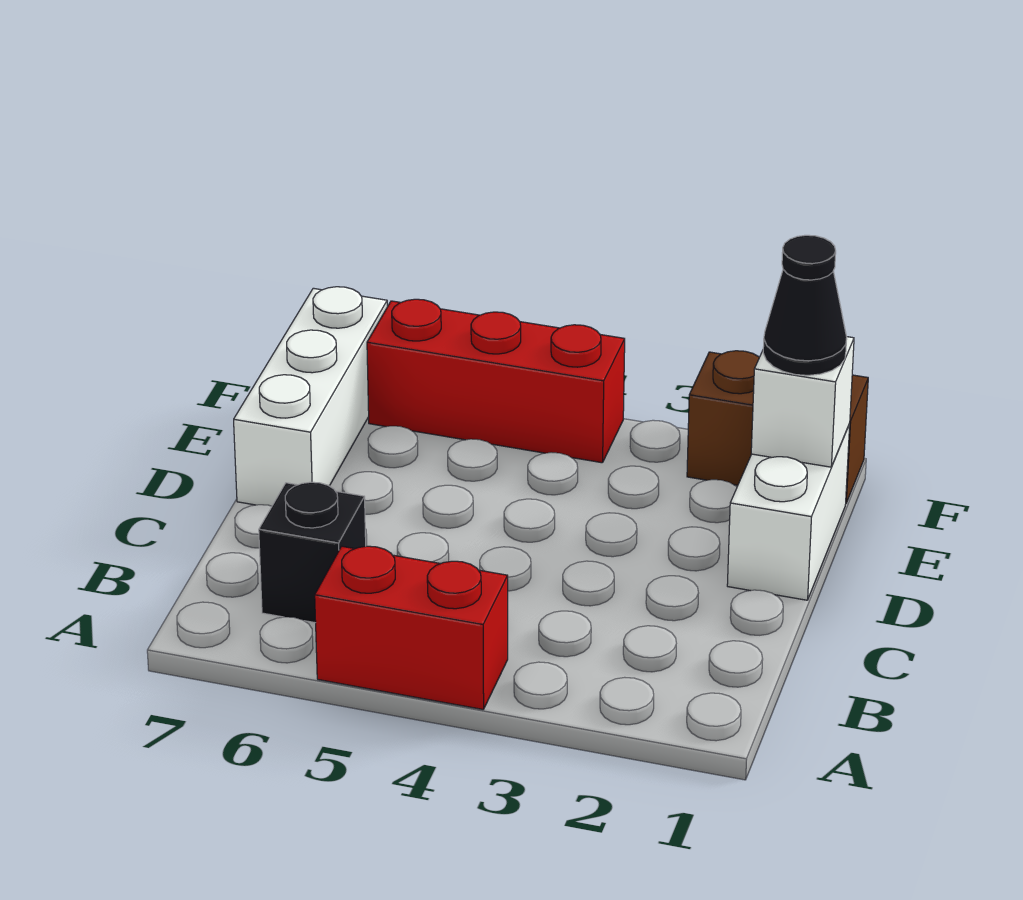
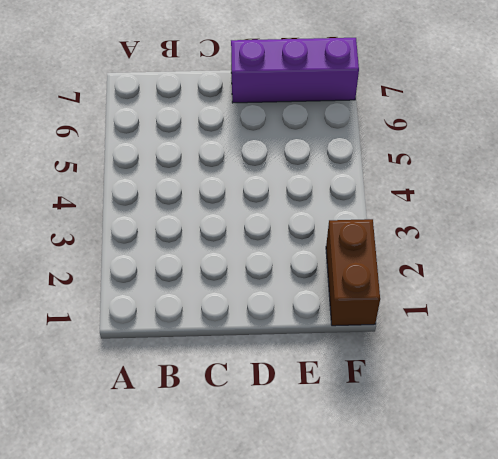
purple 1x3 brick [231,38,359,103] -> white 1x3 brick [234,287,387,506]
none -> red 1x2 brick [315,546,508,709]
none -> black 1x1 brick [259,482,366,623]

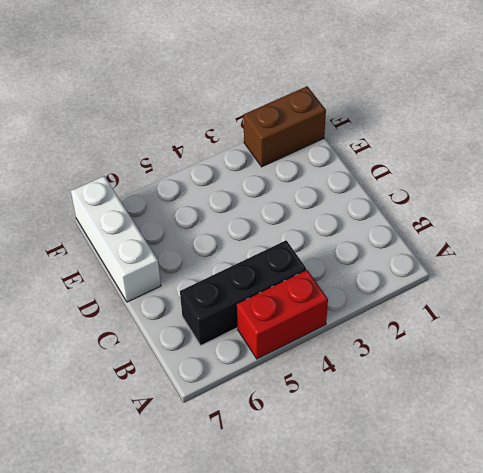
black 1x3 brick [180,240,306,345] -> black 1x1 brick [259,482,366,623]
none -> white 1x2 brick [727,424,850,600]
none -> red 1x3 brick [367,299,625,463]

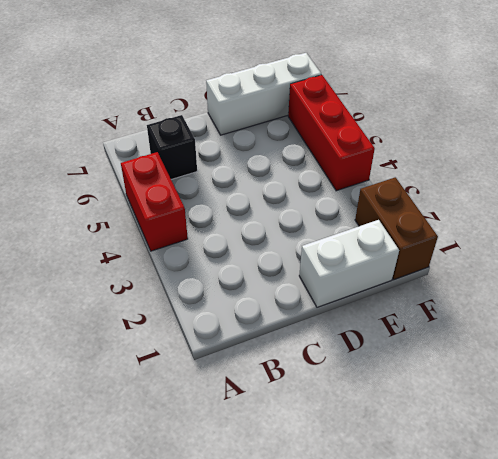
none -> white 1x1 brick [751,337,854,467]
none -> black 1x1 cone [763,235,847,375]

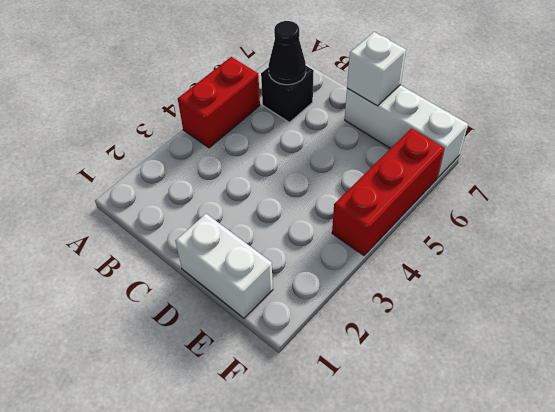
black 1x1 cone [269,21,306,85] -> black 1x1 cone moved to [763,235,847,375]
white 1x1 brick [347,32,406,106] -> white 1x1 brick moved to [751,337,854,467]
none -> brown 1x2 brick [687,351,868,503]

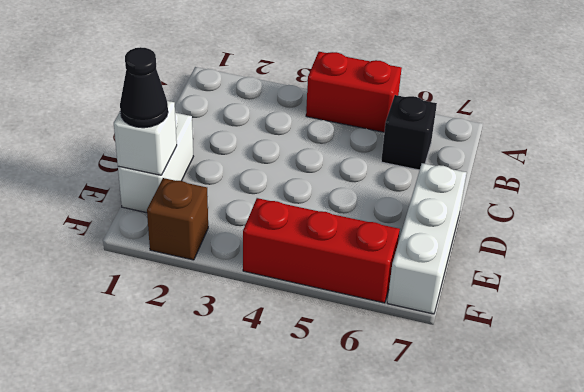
brown 1x1 brick [147,178,208,260] -> brown 1x2 brick [687,351,868,503]

